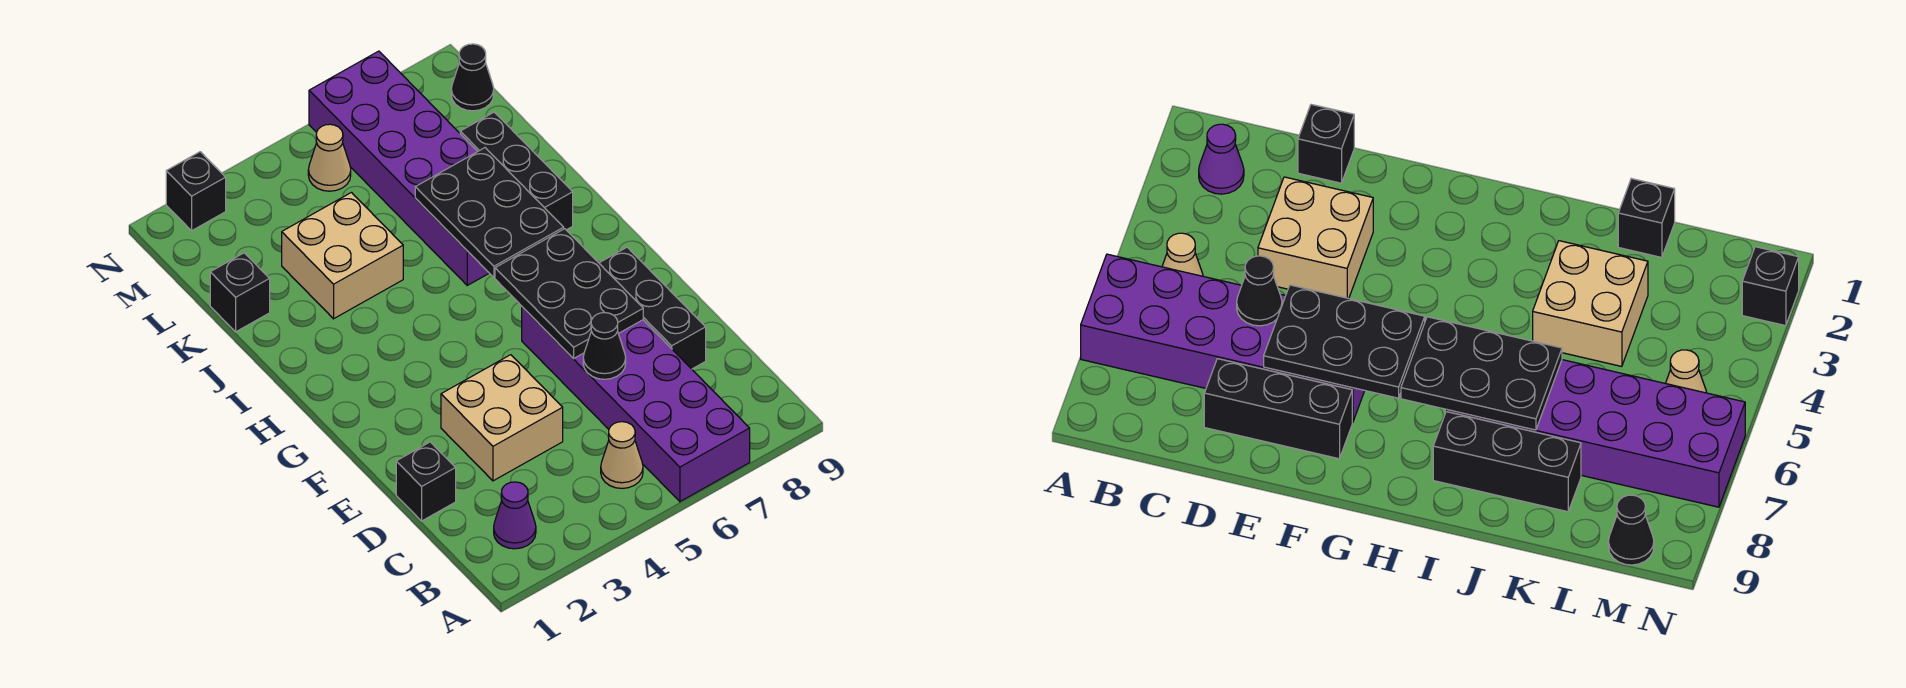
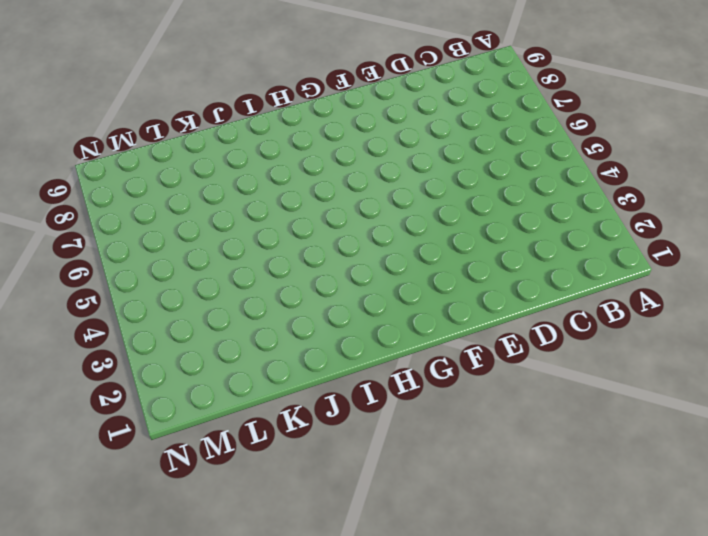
none -> purple 2x6 brick [522,307,750,501]
none -> purple 1x1 cone [494,482,536,549]
none -> tan 1x1 cone [601,422,643,488]

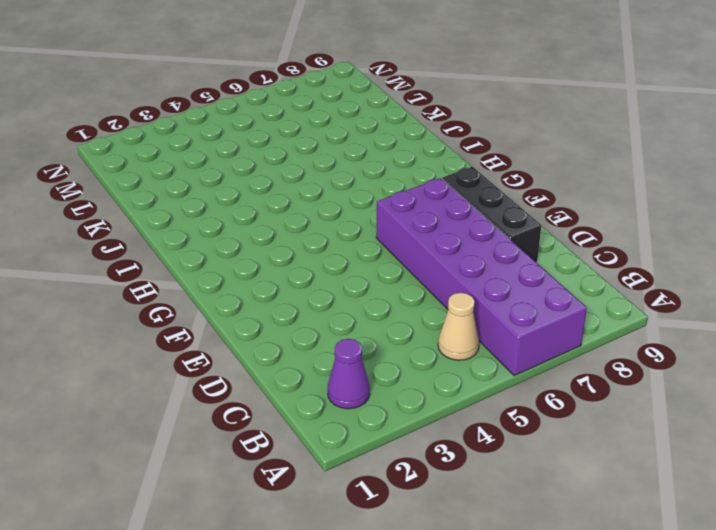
none -> black 1x1 brick [396,442,456,521]
none -> tan 2x2 brick [441,355,563,481]
none -> purple 2x6 brick [309,51,489,285]

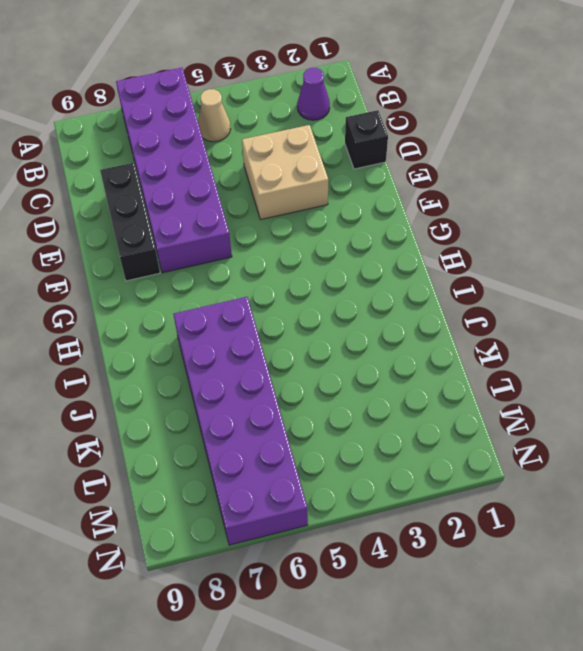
none -> black 1x3 brick [460,112,573,230]
none -> tan 2x2 brick [282,193,403,319]
none -> black 1x1 brick [210,253,270,332]

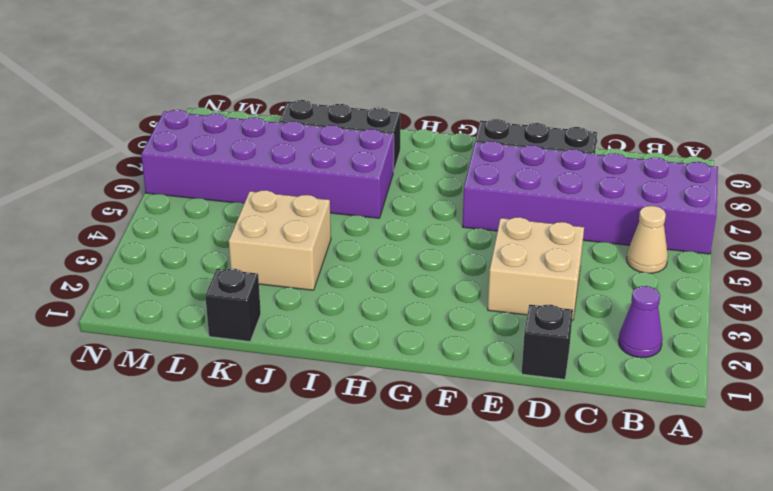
none -> tan 1x1 cone [308,124,351,191]
none -> black 1x1 cone [451,44,494,111]
none -> black 1x1 brick [166,152,226,231]

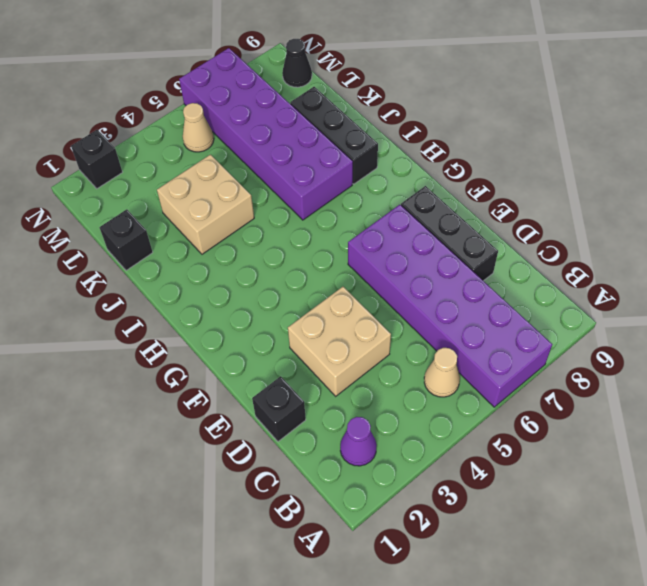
none -> black 1x1 cone [583,313,626,379]
none -> black 2x3 plate [495,229,643,359]
none -> black 2x3 plate [415,148,564,277]

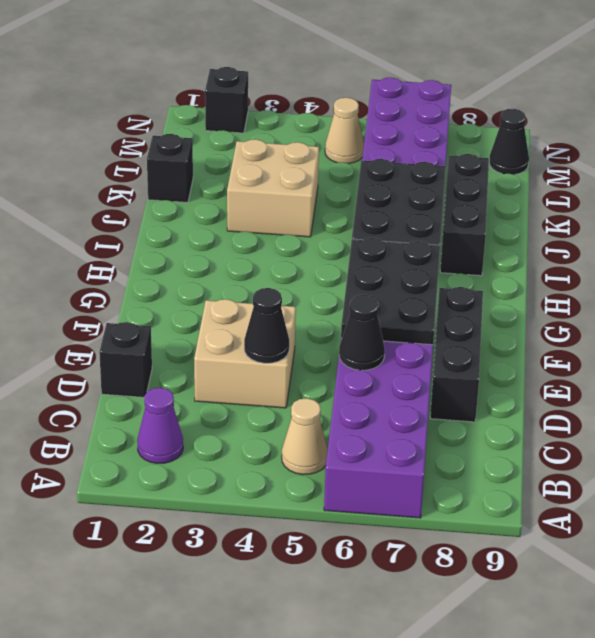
black 1x1 cone [244,288,289,363] -> none

